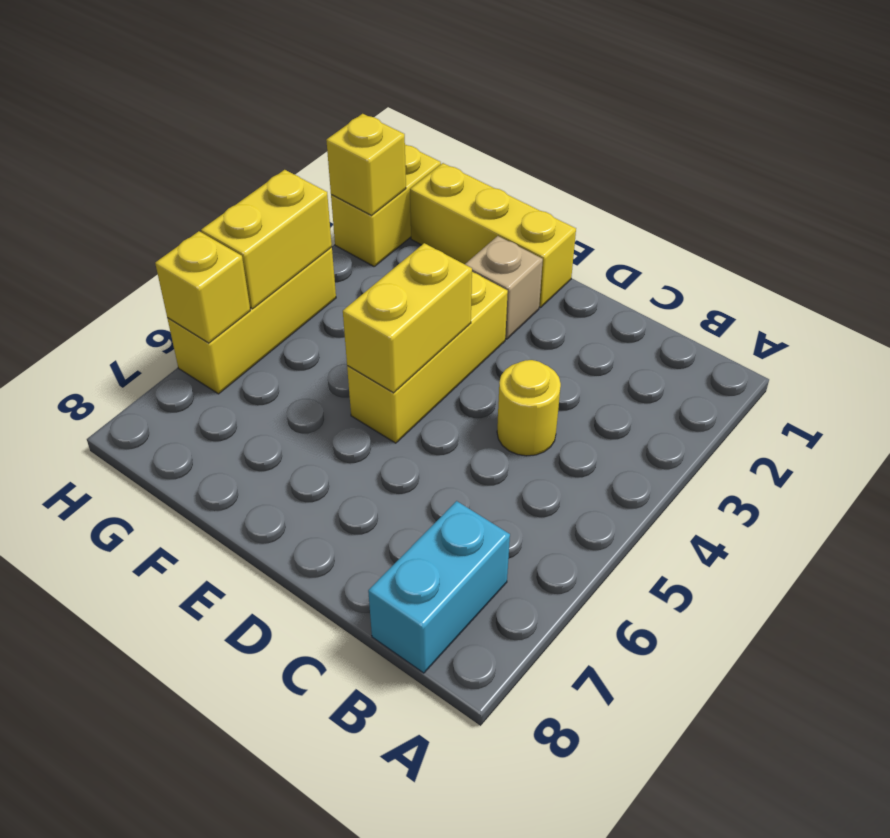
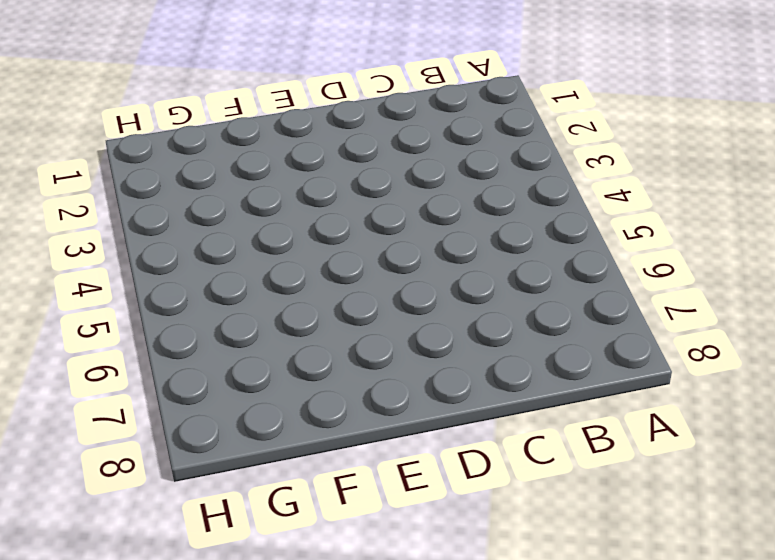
none -> cyan 1x2 brick [368,501,510,673]
none -> yellow 1x1 round brick [497,360,561,456]

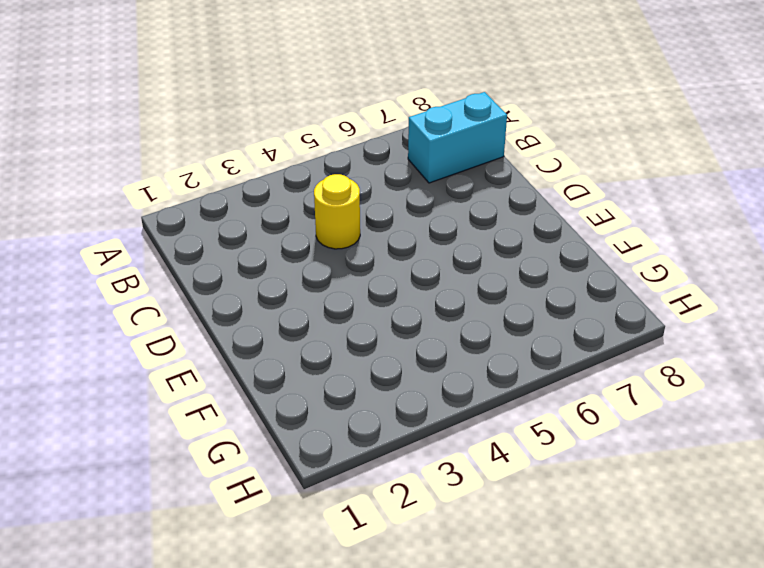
none -> yellow 1x3 brick [410,163,576,308]
none -> tan 1x1 brick [465,236,543,339]

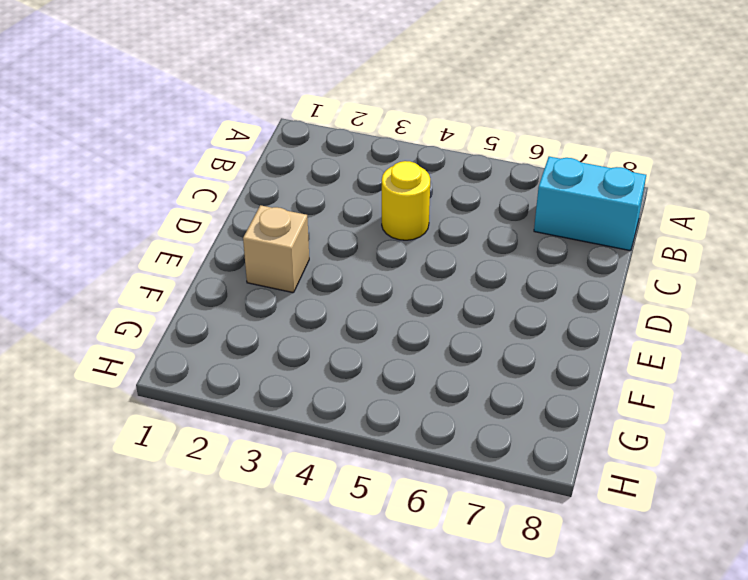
none -> yellow 1x3 brick [410,163,576,308]
none -> yellow 1x3 brick [347,272,508,443]

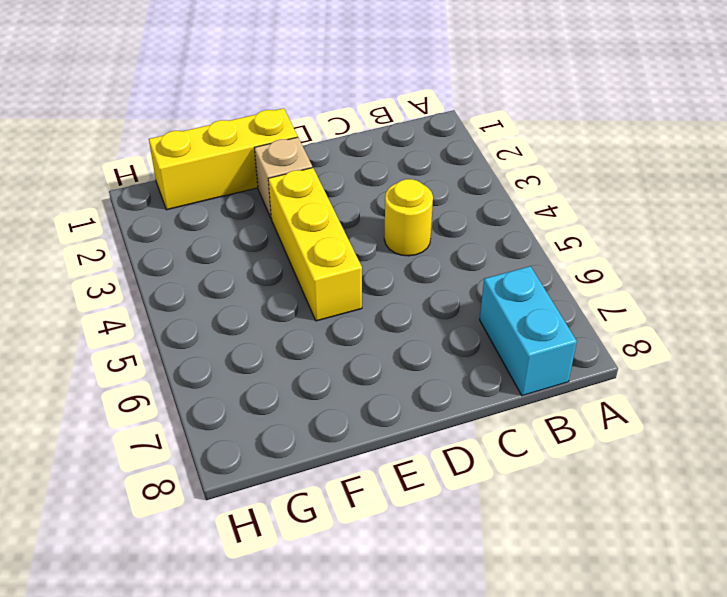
none -> yellow 1x2 brick [331,145,441,266]
none -> yellow 1x3 brick [167,247,336,394]

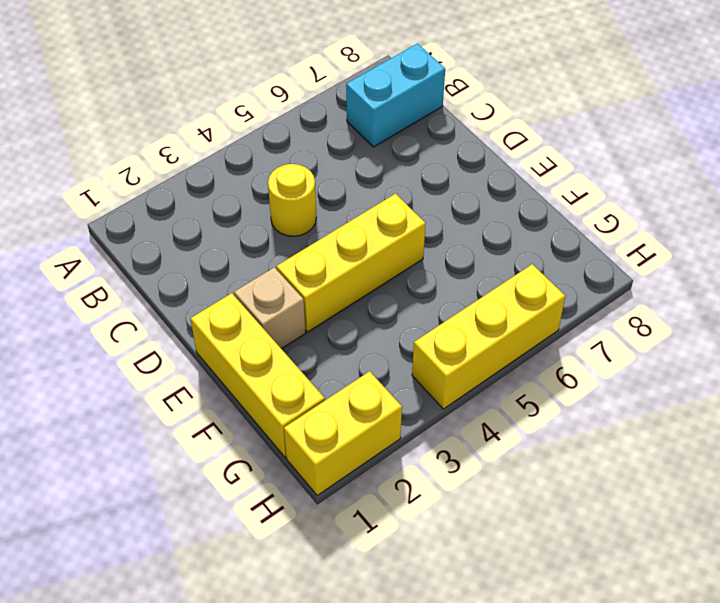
none -> yellow 1x2 brick [343,243,472,393]
none -> yellow 1x1 brick [326,114,406,215]

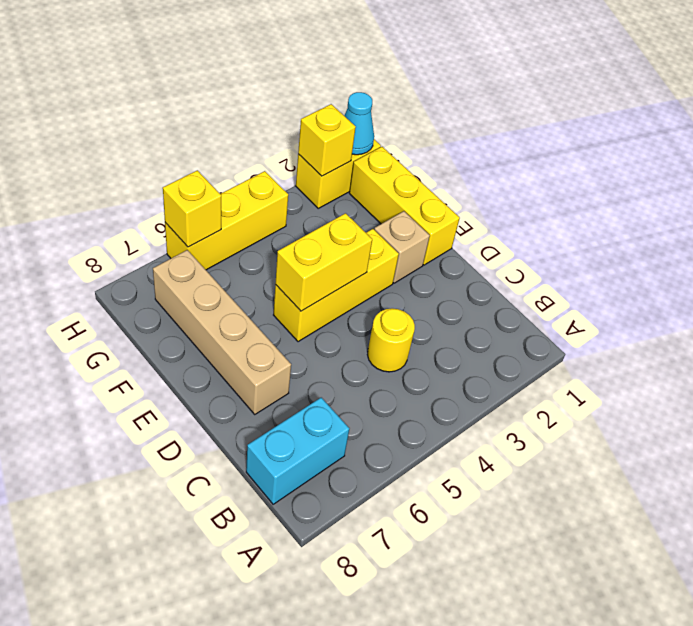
tan 1x4 brick [153,250,291,414] -> none
cyan 1x1 cone [344,92,374,155] -> none
none -> yellow 1x2 brick [201,170,332,309]

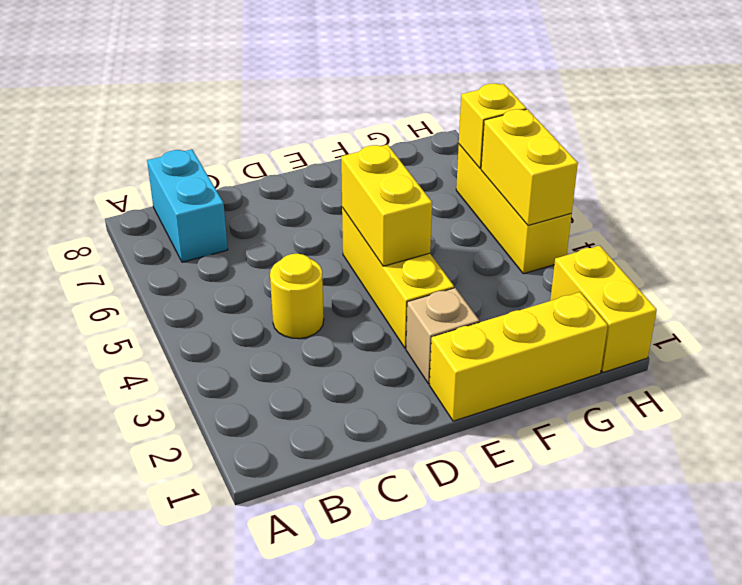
none -> yellow 1x1 brick [326,114,406,215]

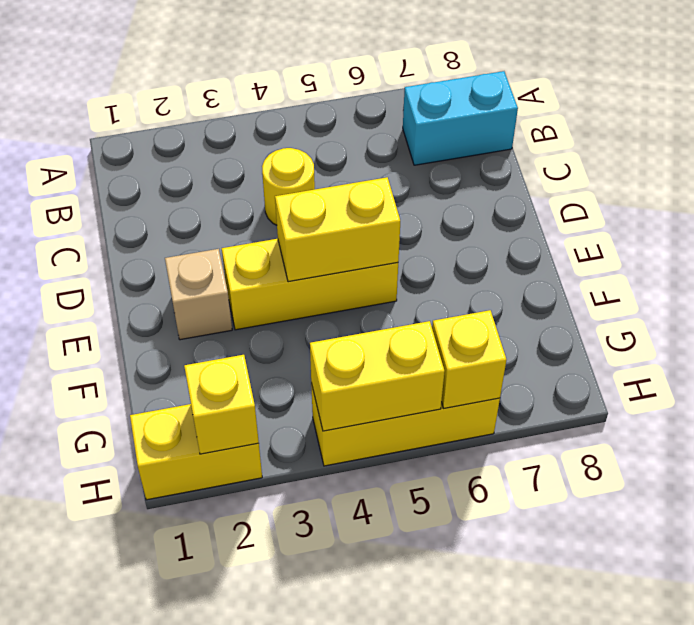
none -> yellow 1x3 brick [410,163,576,308]

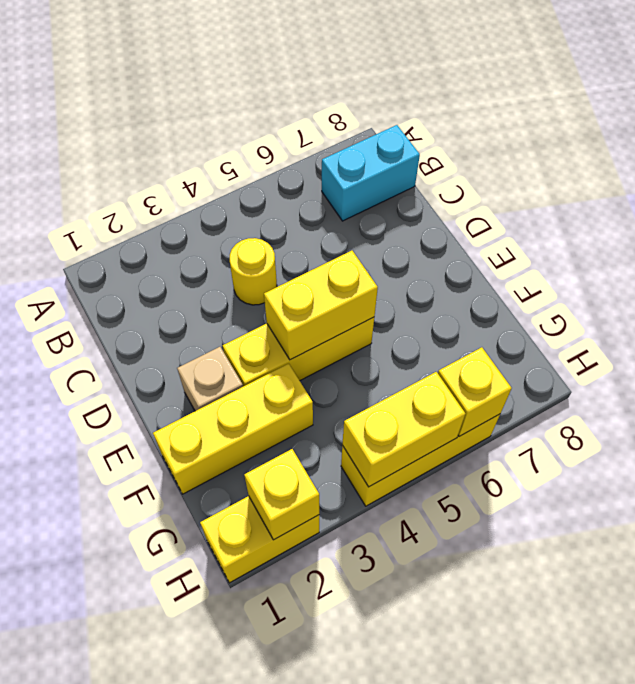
yellow 1x3 brick [153,363,313,494] -> yellow 1x3 brick turned to [410,163,576,308]

